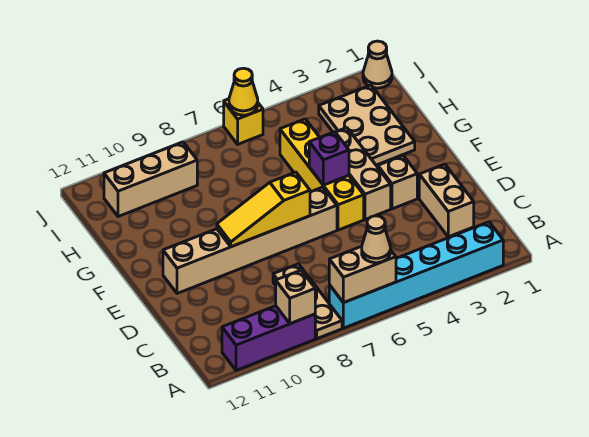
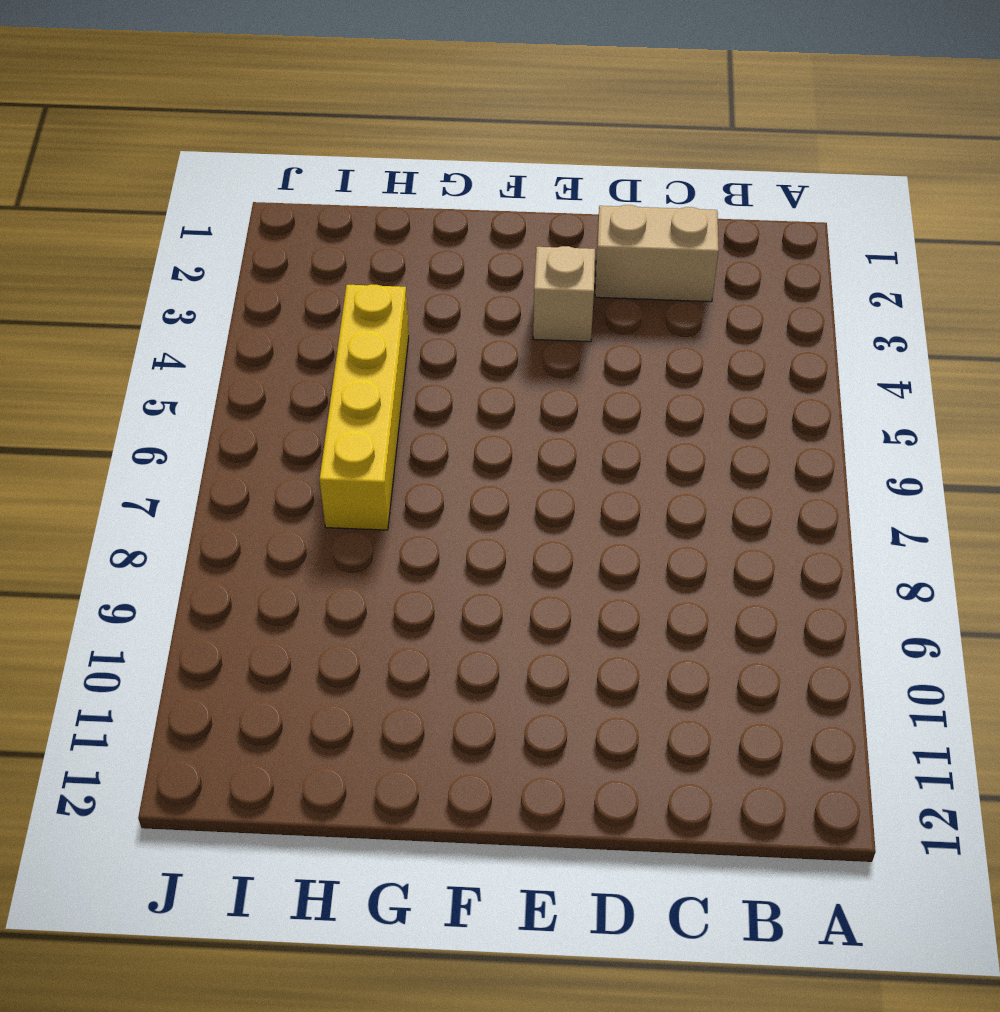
yellow 1x4 brick [320,284,409,530] -> yellow 1x4 brick turned to [280,119,364,230]
none -> cyan 1x6 brick [329,222,503,328]
none -> tan 1x3 plate [273,264,342,339]
none -> purple 1x3 brick [222,306,315,370]

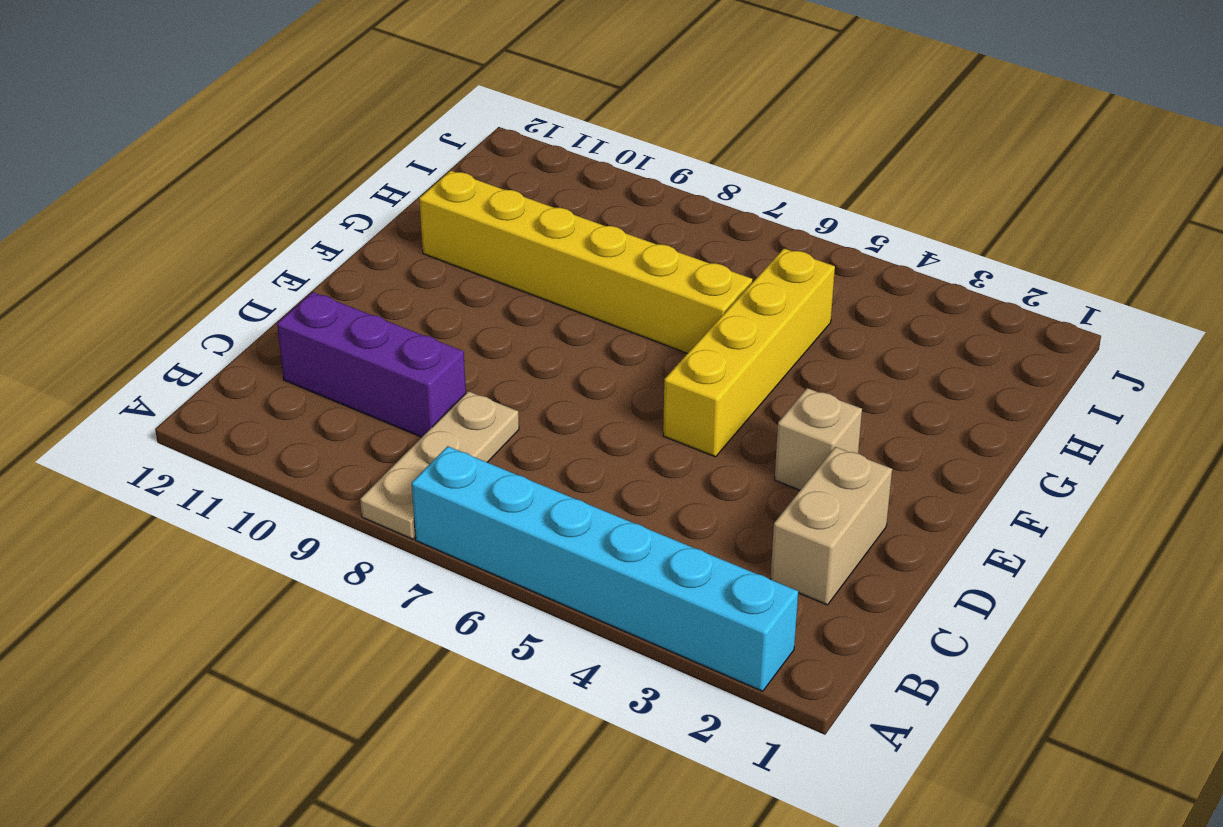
purple 1x3 brick [277,292,466,437] -> purple 1x3 brick moved to [222,306,315,370]
yellow 1x6 brick [419,171,752,353] -> none
none -> tan 1x3 brick [336,128,391,219]
none -> tan 1x6 brick [163,187,337,293]
none -> tan 2x3 plate [319,85,415,165]

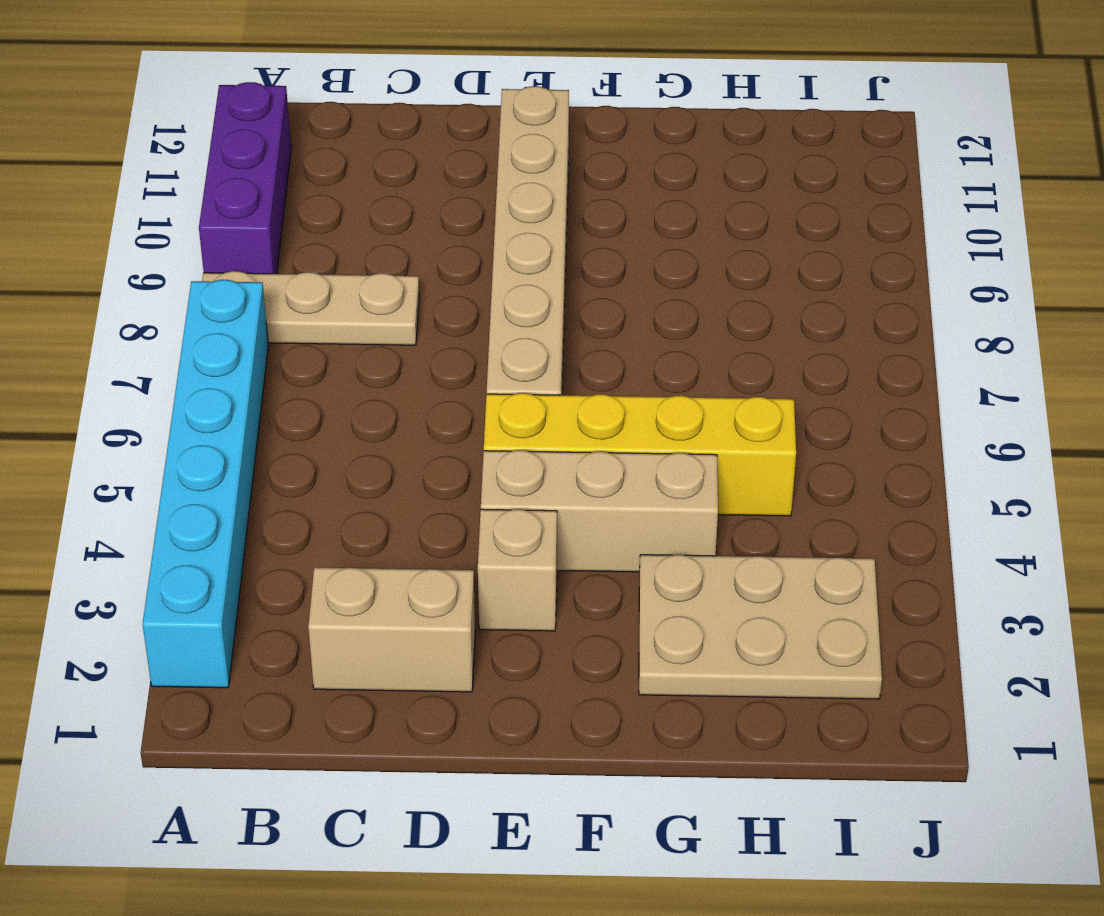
none -> tan 1x3 brick [104,142,197,217]
none -> tan 1x1 cone [363,41,392,88]
none -> yellow 1x1 brick [224,99,263,144]

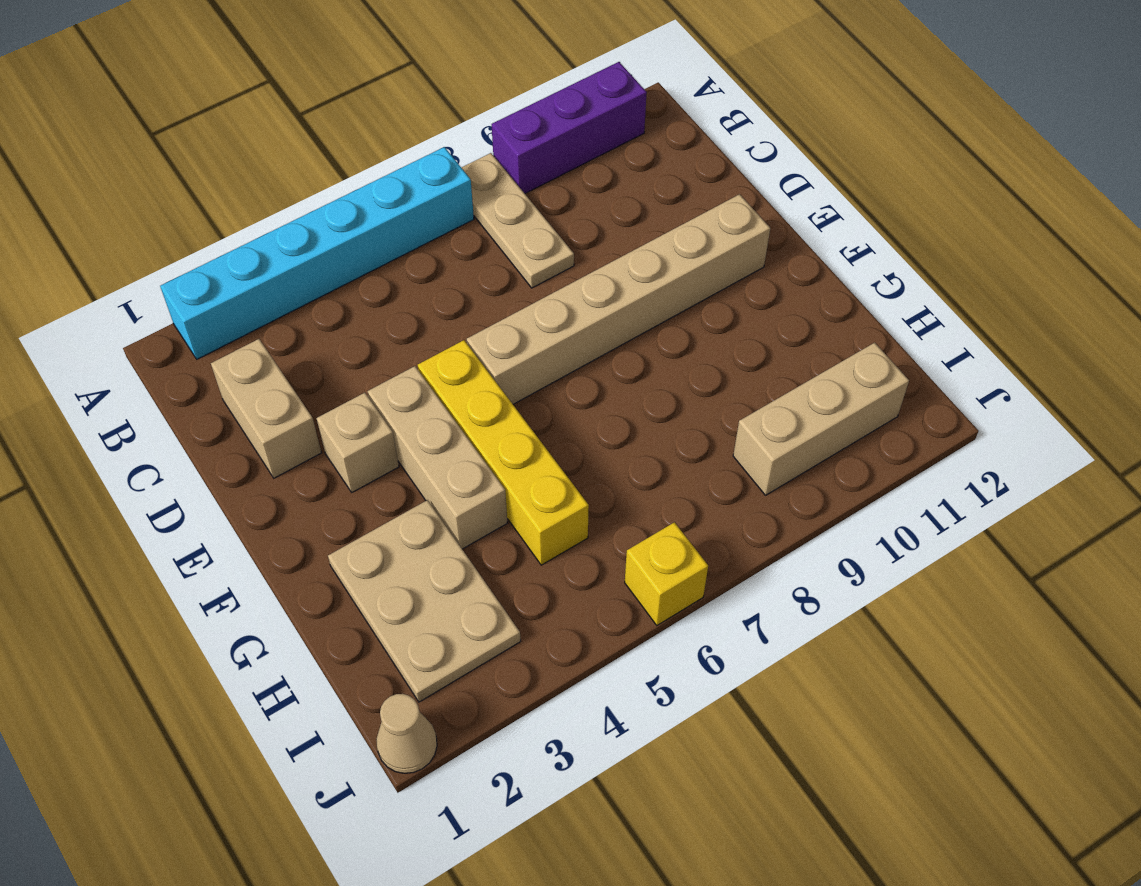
none -> tan 1x2 brick [329,246,396,303]
none -> tan 1x1 brick [276,270,315,324]
none -> yellow 1x3 slope [217,172,310,247]

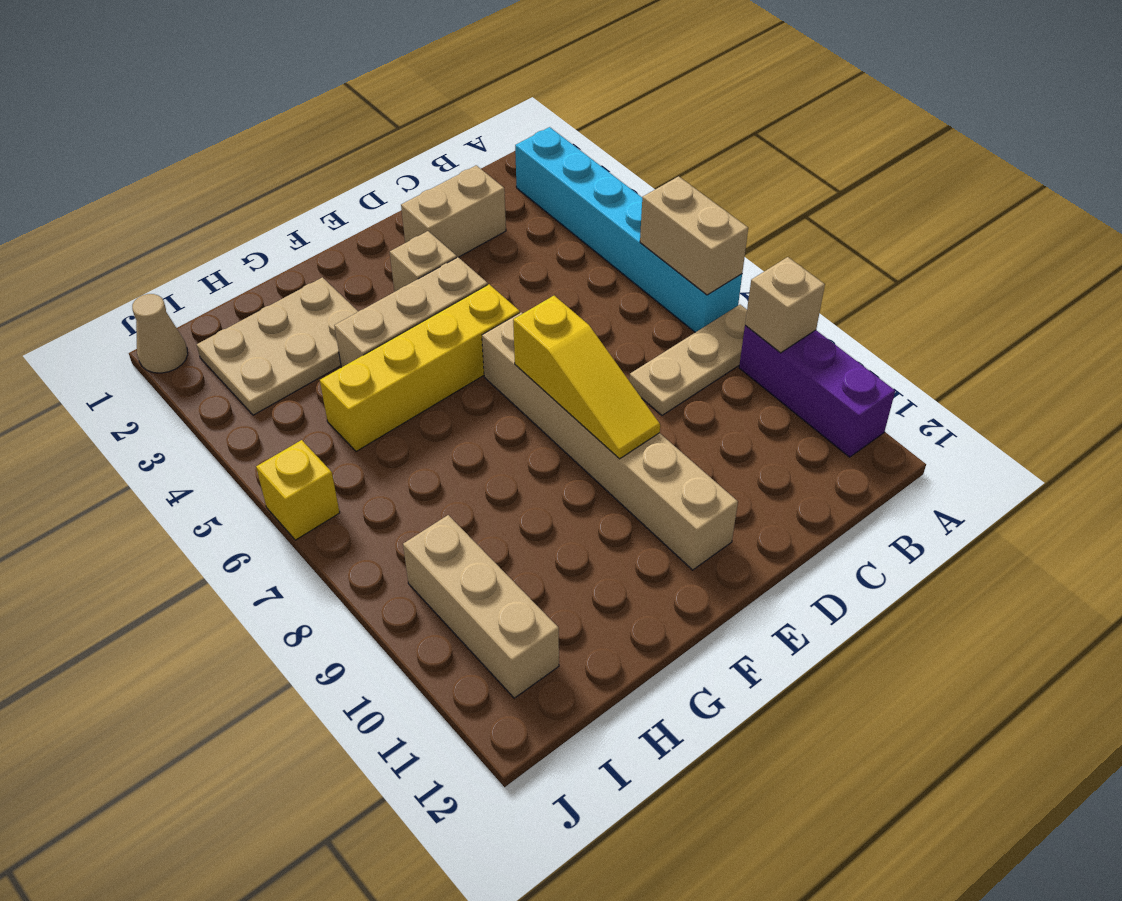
none -> purple 1x1 brick [309,132,349,185]
none -> yellow 1x1 cone [229,68,258,115]
none -> tan 1x1 cone [362,216,391,263]

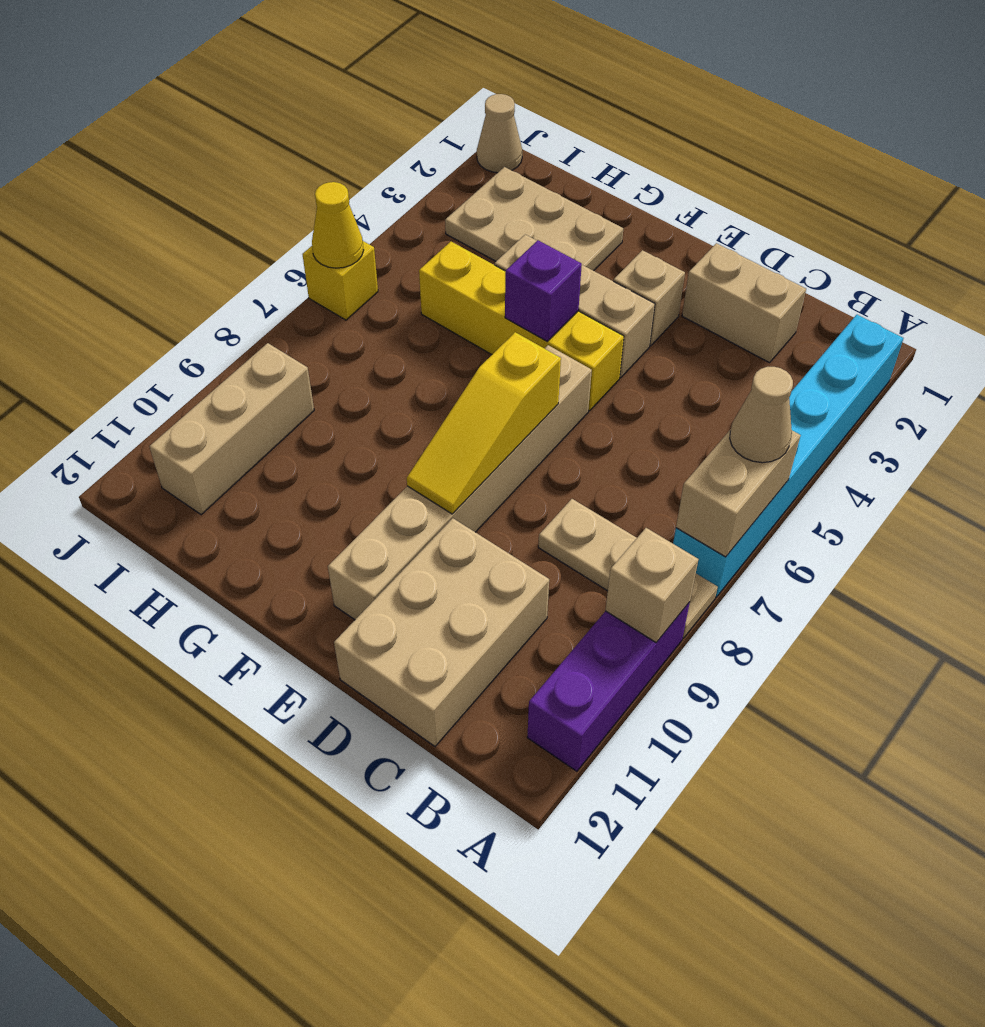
tan 2x3 brick [334,518,549,746] -> none

